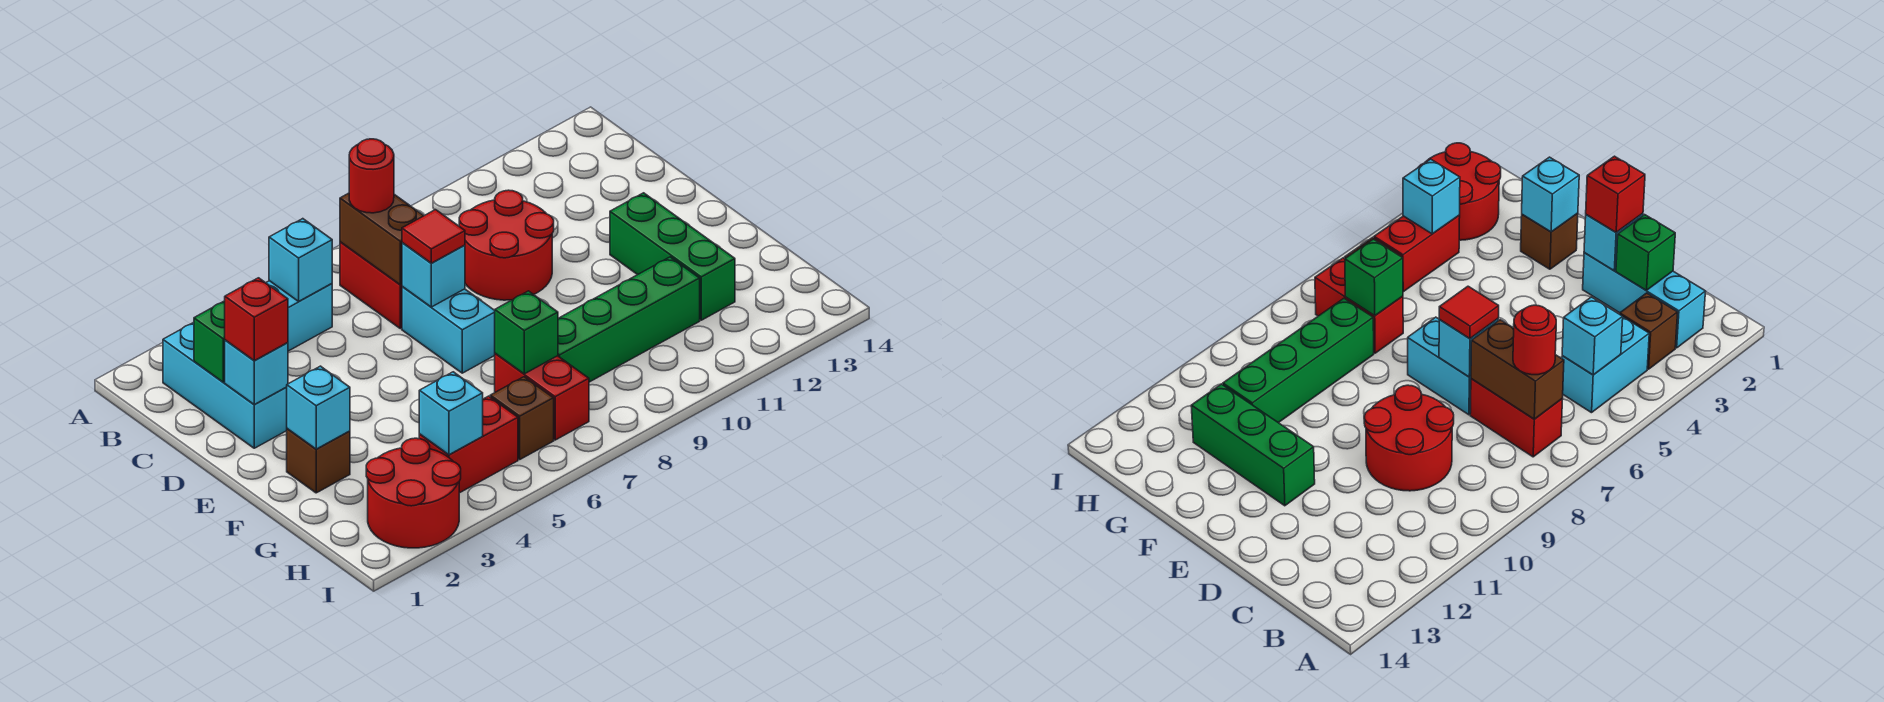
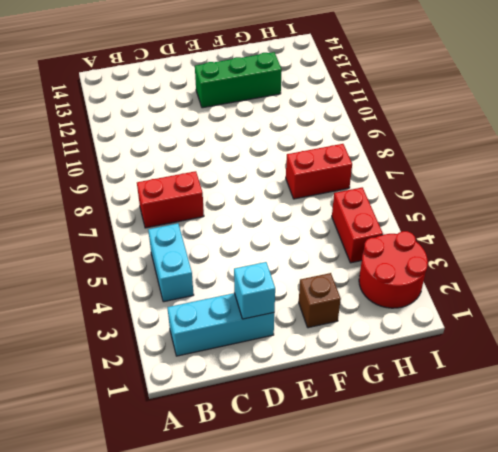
none -> brown 1x1 brick [1620,293,1678,369]
none -> red 2x2 round brick [459,190,554,300]
none -> cyan 1x2 brick [402,286,495,373]

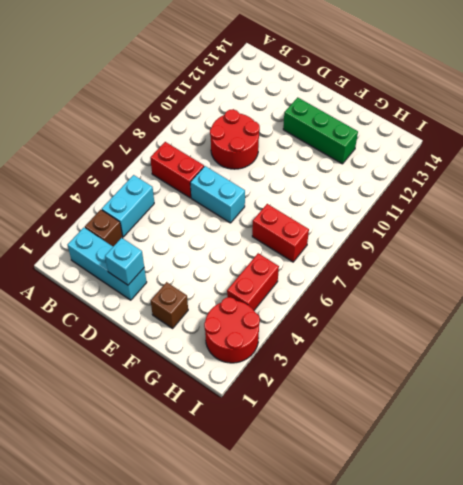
none -> green 1x4 brick [558,257,700,382]
none -> brown 1x1 brick [490,377,554,459]
none -> cyan 1x1 brick [269,219,332,301]

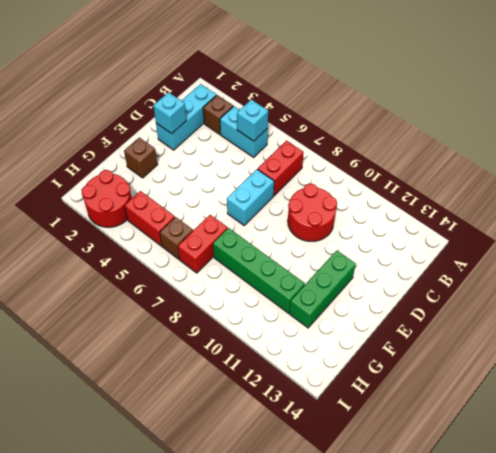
none -> brown 1x2 brick [340,193,424,285]
none -> green 1x1 brick [194,301,225,382]
none -> cyan 1x1 brick [402,243,465,307]

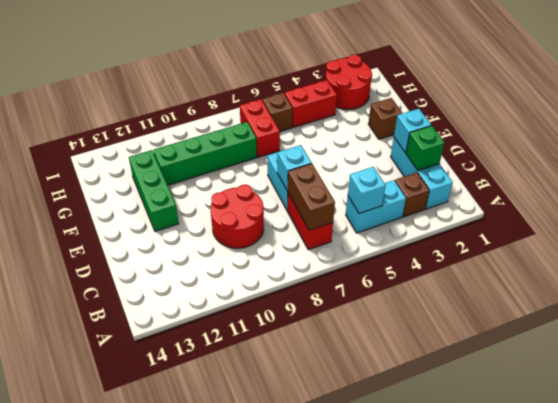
none -> cyan 1x1 brick [287,366,350,449]
none -> green 1x1 brick [495,291,558,374]
none -> cyan 1x1 brick [419,372,483,455]

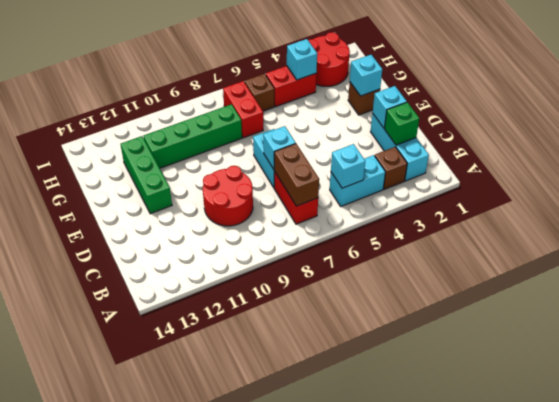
none -> green 1x1 brick [495,291,558,374]
none -> red 1x1 round brick [349,139,394,213]
none -> red 1x1 brick [225,278,288,361]

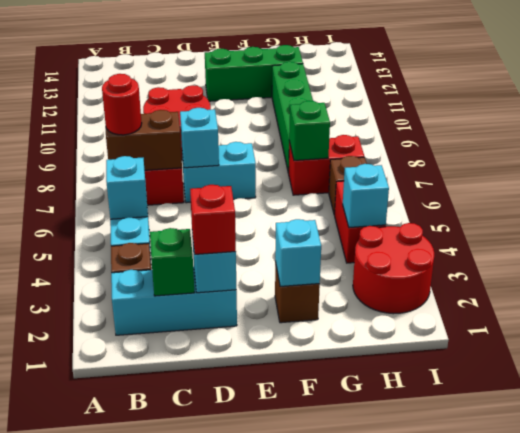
none -> red 1x1 tile [402,210,465,263]

